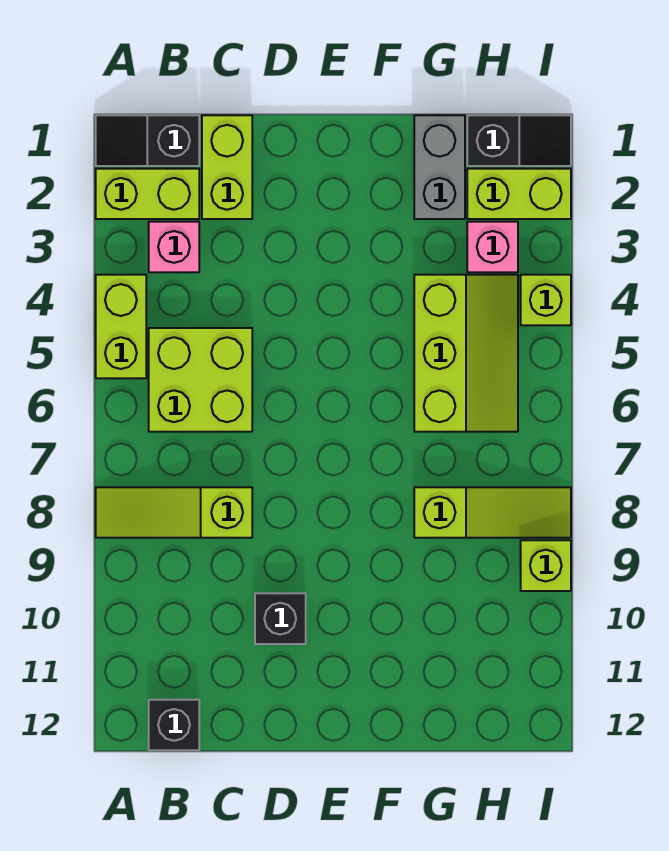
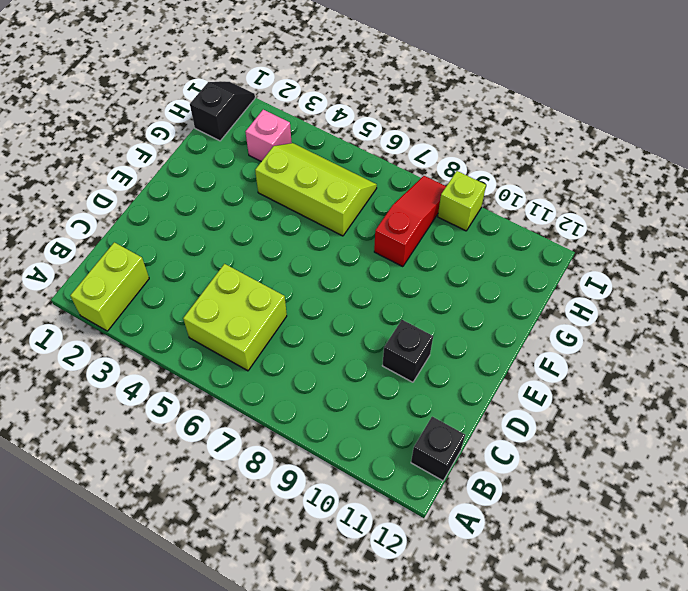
red 1x3 slope [374,176,446,267] -> lime 1x3 slope [414,487,571,538]
none -> black 1x2 slope [96,115,199,166]
none -> lime 1x2 brick [96,275,146,378]
none -> lime 1x3 slope [96,487,252,538]

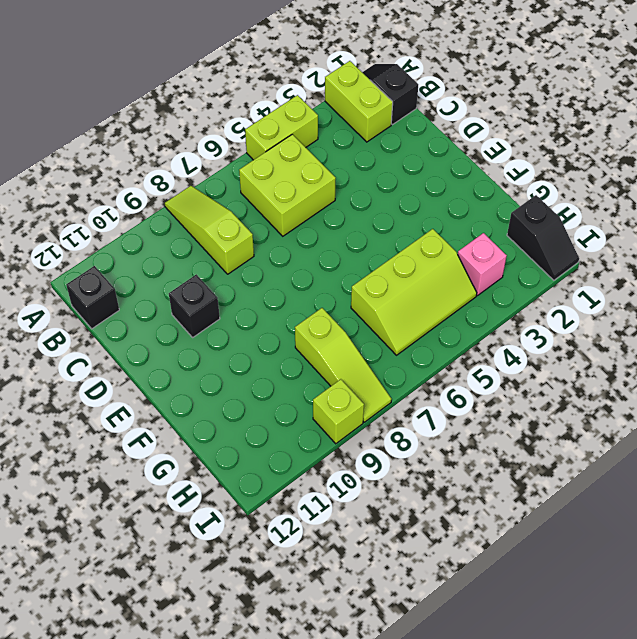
none -> pink 1x1 brick [149,222,199,272]
none -> lime 1x2 brick [202,115,252,219]
none -> grey 1x2 brick [414,115,465,219]

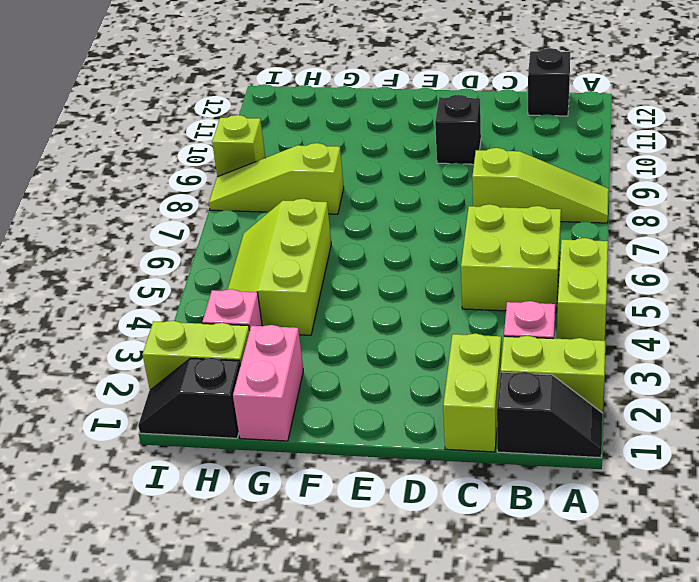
pink 1x2 brick [233,325,303,441] -> grey 1x2 brick [414,115,465,219]
none -> lime 1x1 brick [521,275,571,325]

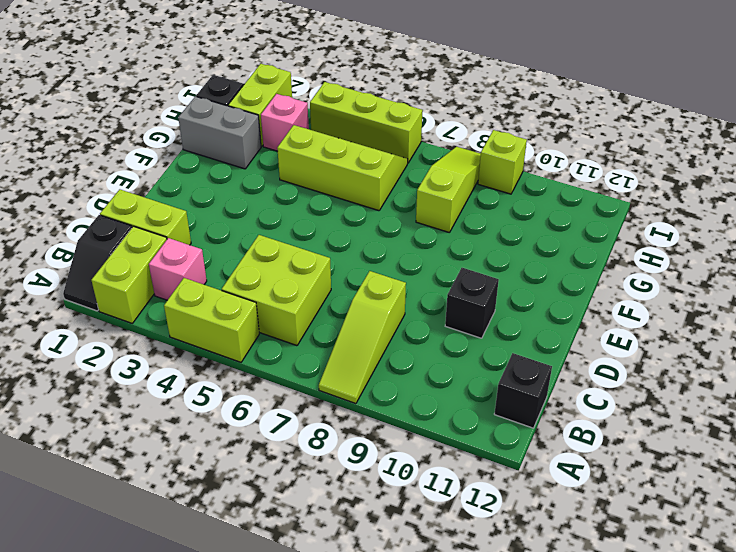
lime 1x3 brick [310,82,422,163] -> lime 1x1 brick [521,275,571,325]

